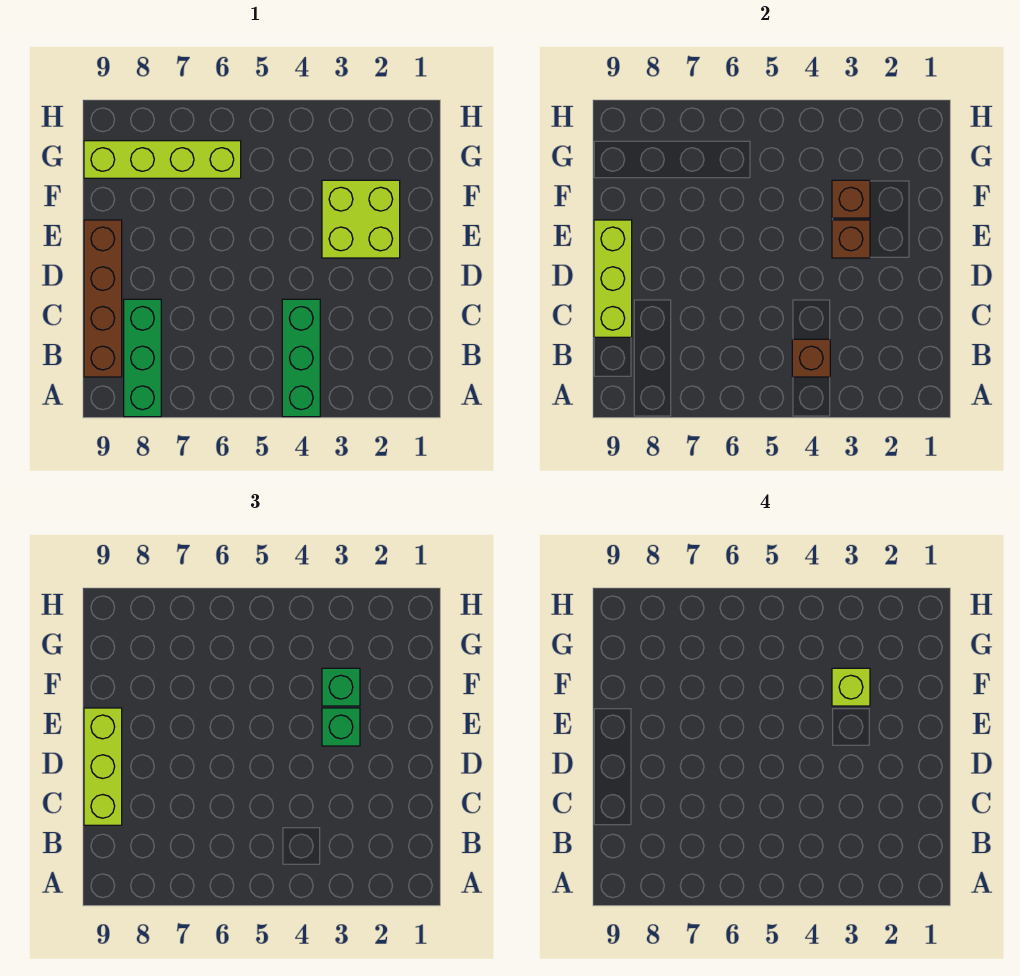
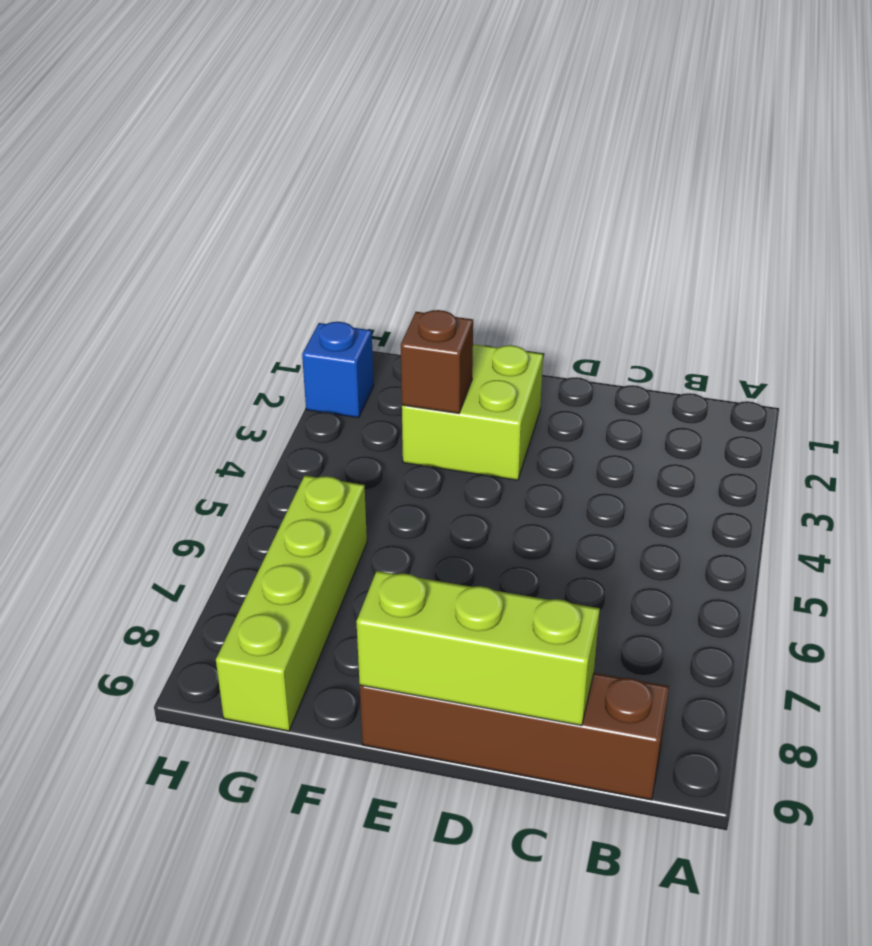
blue 1x1 brick [302,322,374,418] -> none
none -> green 1x3 brick [282,299,320,417]
none -> green 1x3 brick [124,299,161,417]
none -> brown 1x1 brick [792,339,830,377]

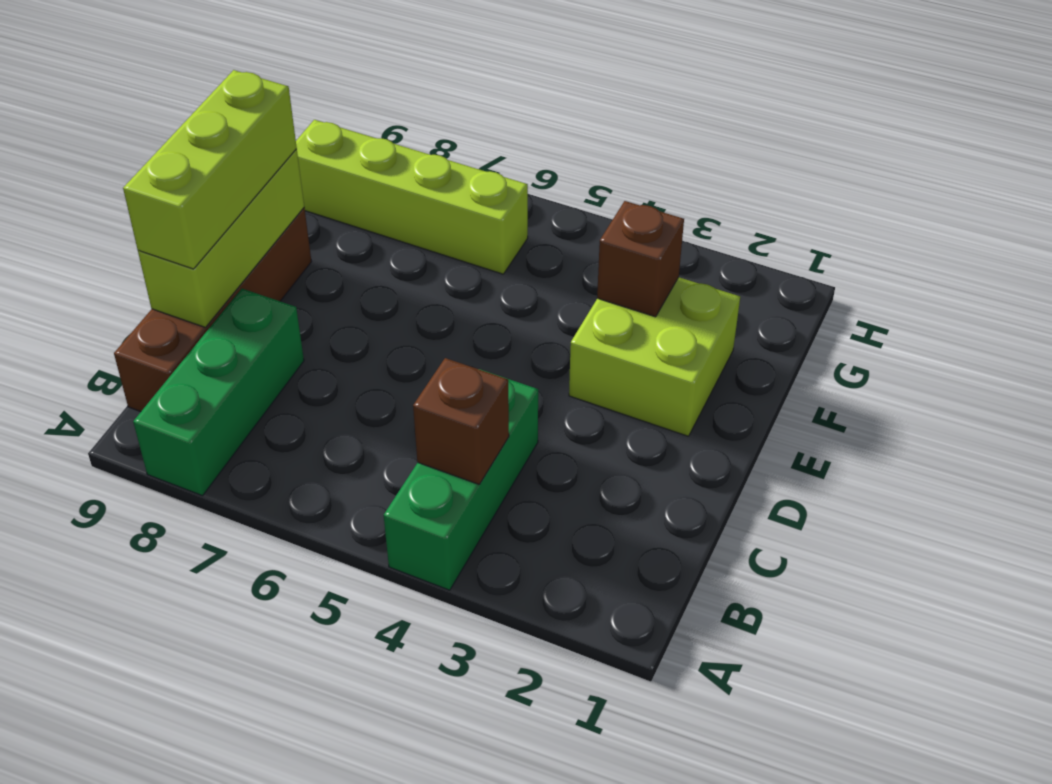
none -> brown 1x1 brick [832,220,870,258]
none -> green 1x1 brick [322,708,360,746]
none -> green 1x1 brick [322,668,360,706]

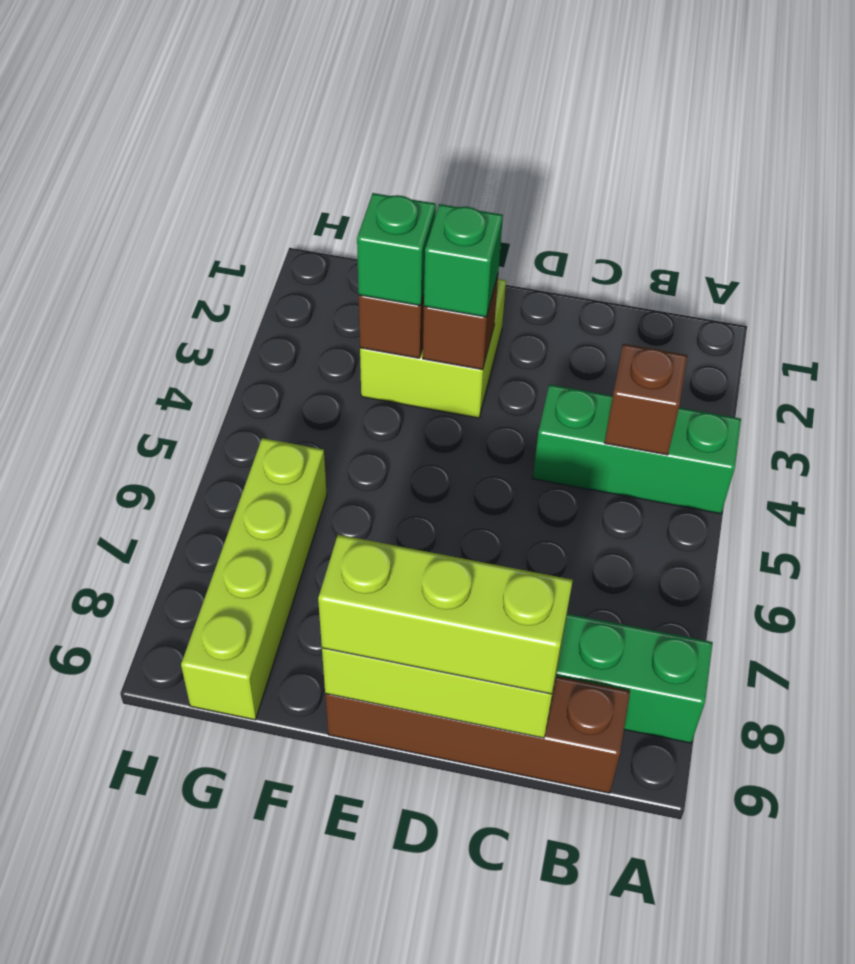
none -> lime 1x1 brick [832,668,870,706]

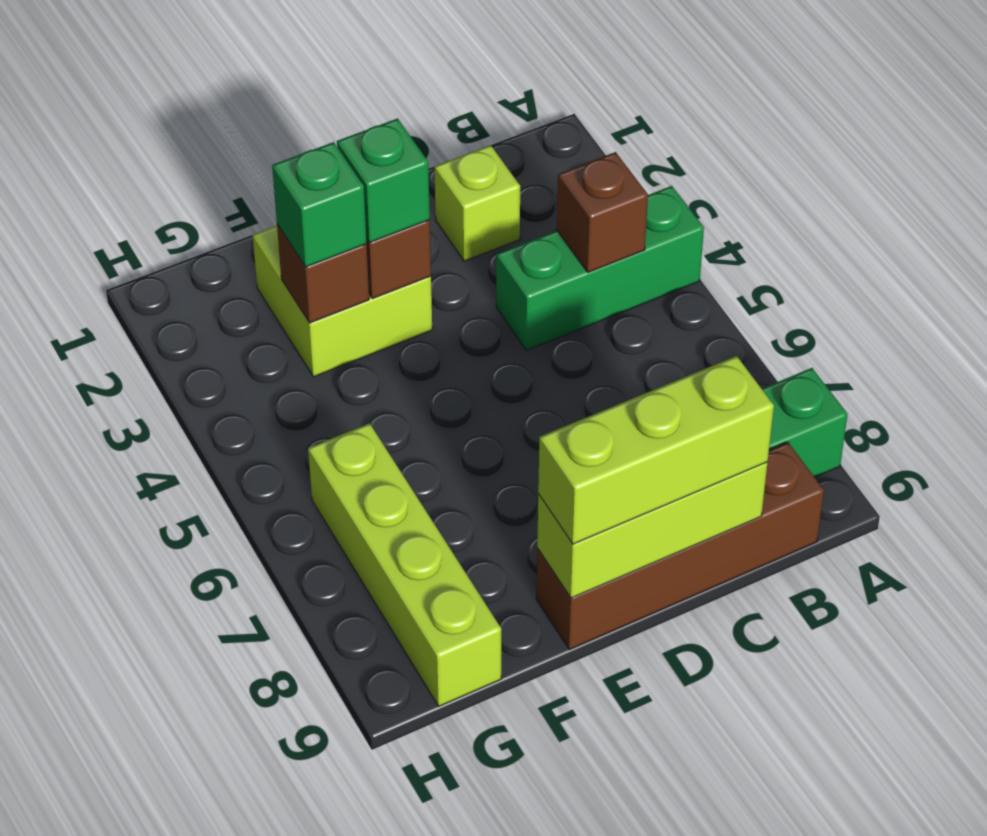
lime 1x1 brick [434,145,520,261] -> lime 1x1 brick moved to [832,668,870,706]

